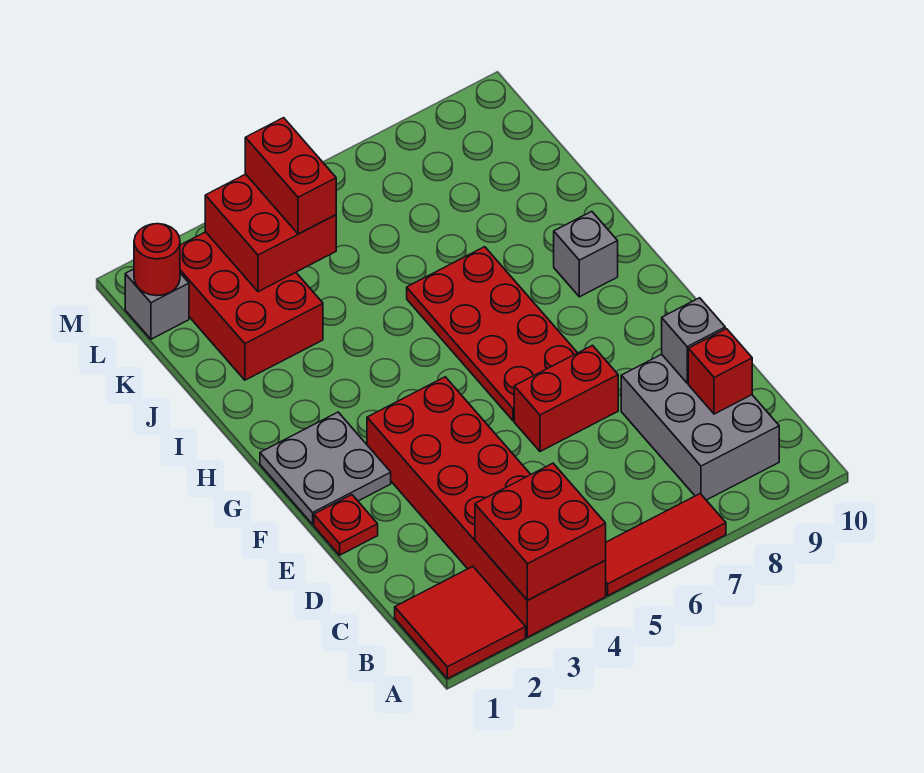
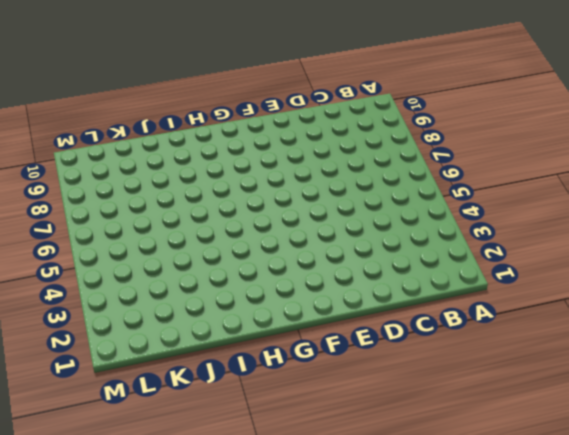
none -> red 2x2 tile [395,566,526,679]
none -> red 2x6 brick [367,377,606,637]
none -> red 1x3 tile [606,494,726,596]

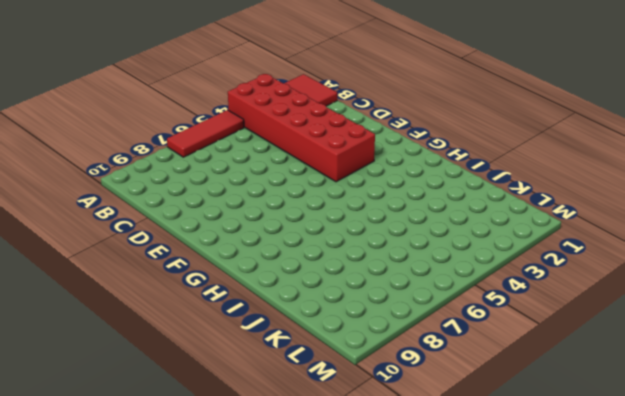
none -> grey 2x3 brick [621,354,779,500]
none -> red 1x1 plate [314,495,378,555]
none -> red 1x2 brick [514,345,618,452]

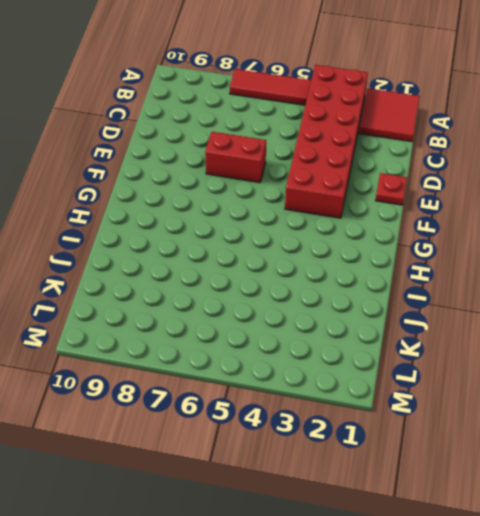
none -> grey 2x3 brick [621,354,779,500]
none -> grey 2x2 plate [260,412,391,524]
none -> red 2x4 plate [407,247,577,421]

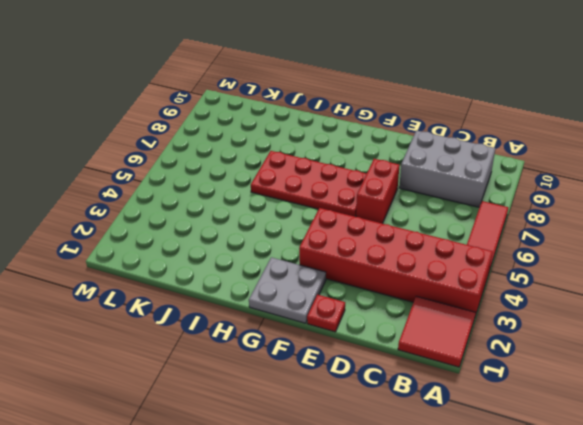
none -> grey 1x1 brick [554,211,618,297]
none -> red 2x3 brick [180,232,323,380]
none -> grey 1x1 brick [125,269,189,339]

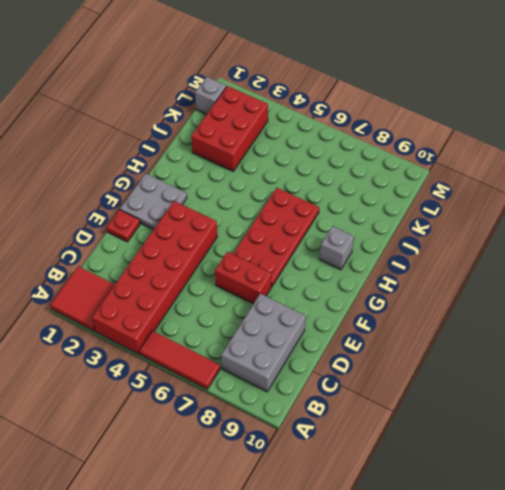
none -> red 2x2 brick [475,463,606,600]
none -> red 1x1 brick [688,329,752,414]
none -> grey 1x1 brick [662,298,725,383]

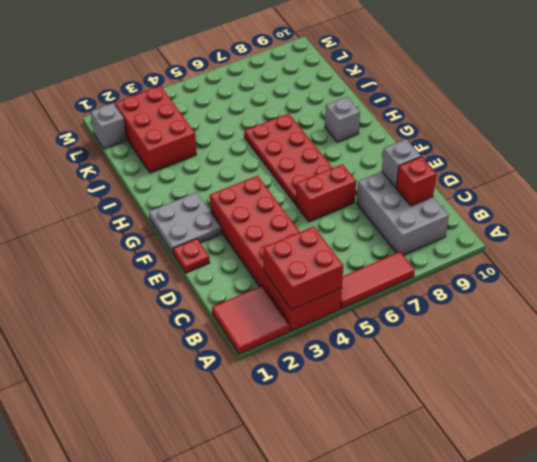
none -> red 2x2 brick [205,174,336,292]
none -> red 1x1 round brick [134,224,180,296]
none -> red 1x2 brick [245,118,336,234]

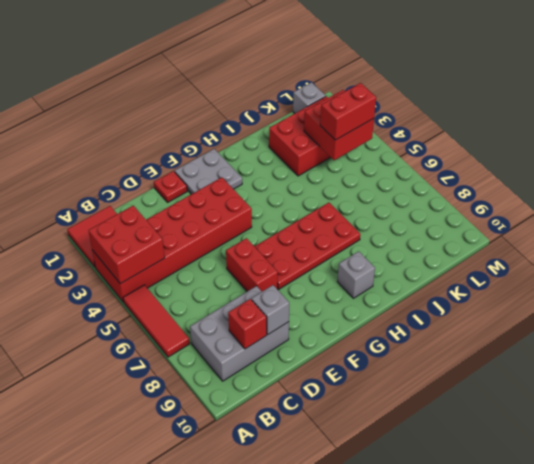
none -> red 1x1 round brick [134,224,180,296]

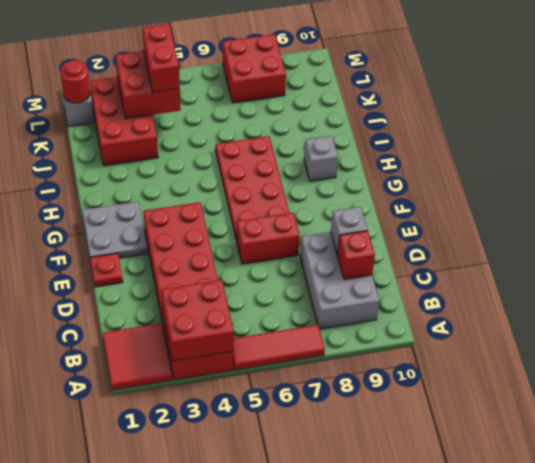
red 2x2 brick [223,34,286,103] -> none

